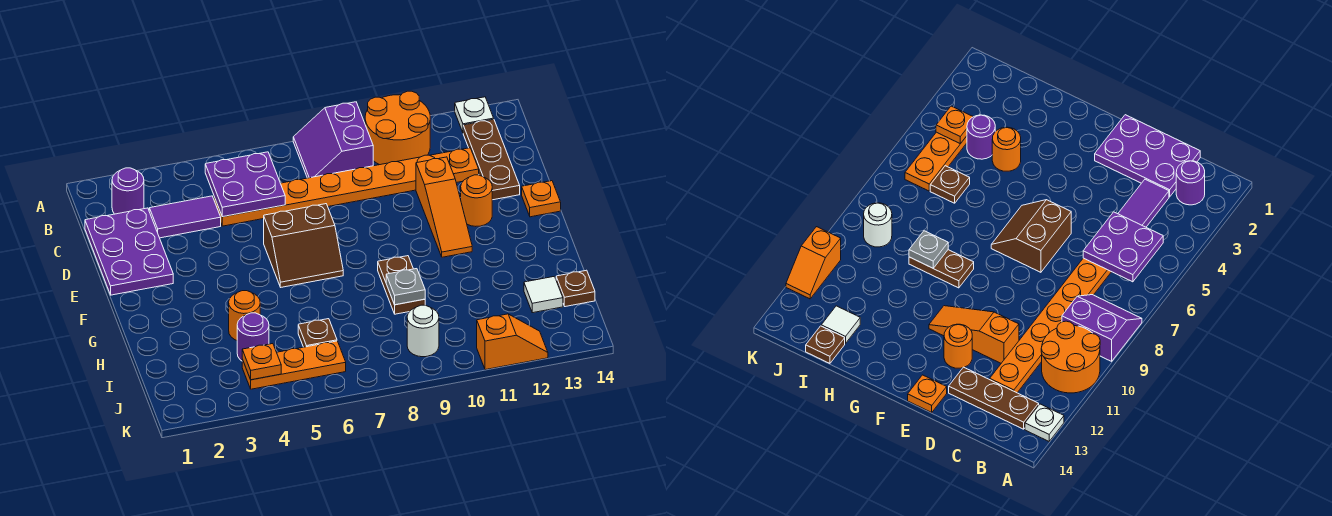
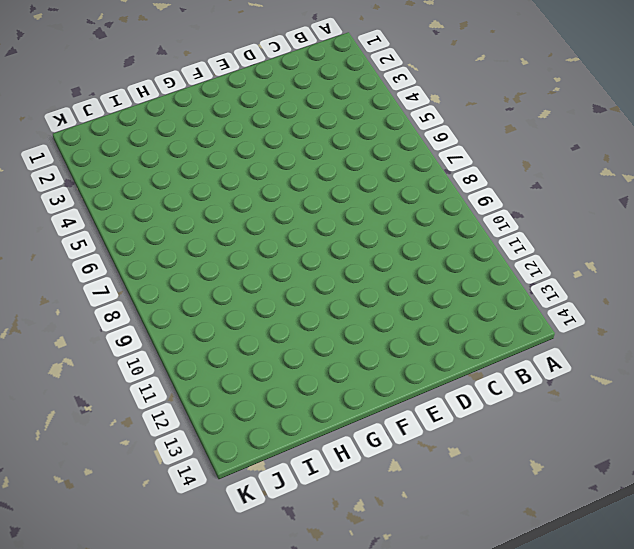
none -> purple 2x2 slope [293,102,373,178]
none -> orange 2x2 round brick [365,91,430,165]
none -> white 1x1 plate [455,97,494,132]

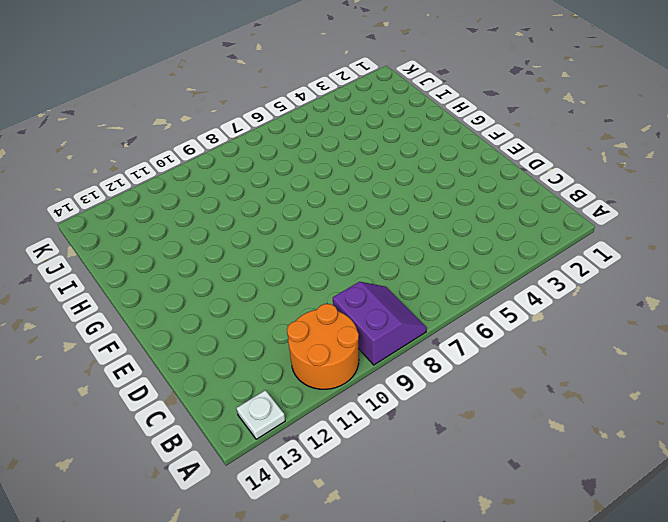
none -> purple 1x1 round brick [112,168,144,214]
none -> brown 1x3 plate [463,119,520,200]
none -> purple 2x3 plate [85,208,173,295]

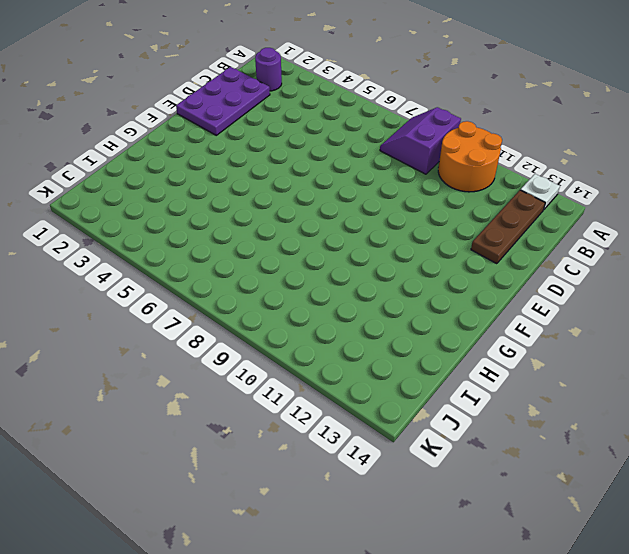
none -> purple 1x2 tile [149,196,221,238]
none -> orange 1x8 plate [214,148,479,226]
none -> orange 1x3 slope [416,157,472,257]

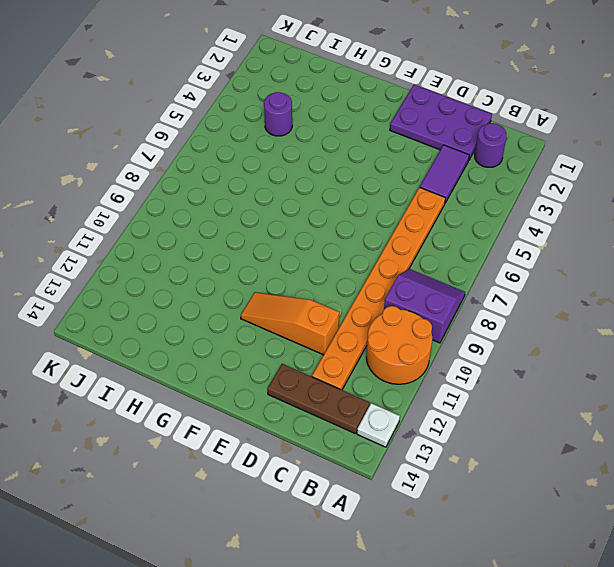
none -> brown 2x2 slope [264,204,343,287]
none -> orange 1x1 round brick [461,175,492,226]
none -> orange 1x1 plate [522,181,561,217]

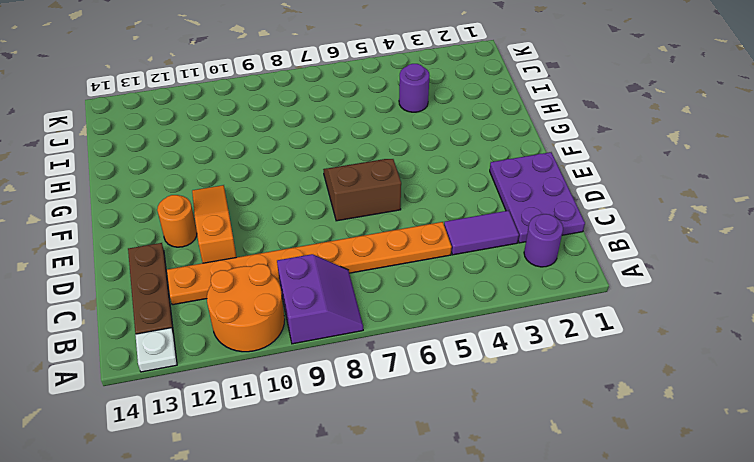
none -> orange 1x1 plate [522,181,561,217]
none -> brown 1x2 plate [378,256,425,314]
none -> orange 1x1 round brick [229,291,260,340]

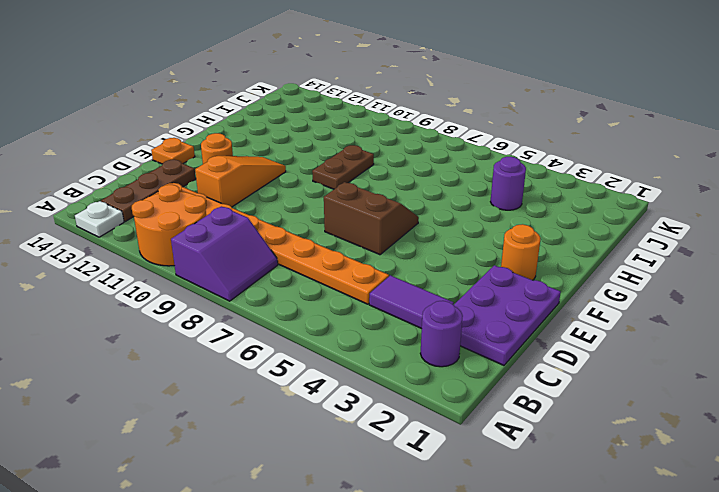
orange 1x1 round brick [501,224,540,280] -> orange 1x1 round brick moved to [229,291,260,340]
none -> brown 1x1 plate [298,319,337,347]
none -> white 1x1 tile [524,276,563,313]
none -> brown 1x1 plate [556,270,595,307]

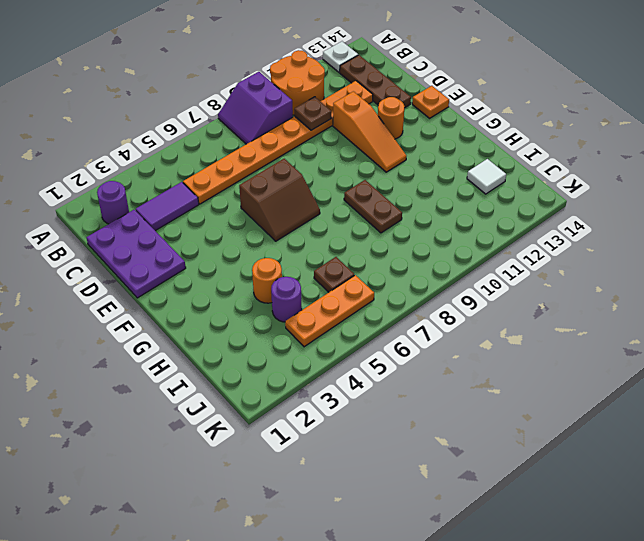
brown 1x1 plate [294,97,331,130] -> brown 1x1 plate moved to [556,270,595,307]
none -> white 1x1 round brick [407,305,439,357]
none -> orange 1x2 slope [477,314,548,370]
none -> purple 2x2 plate [205,152,285,217]

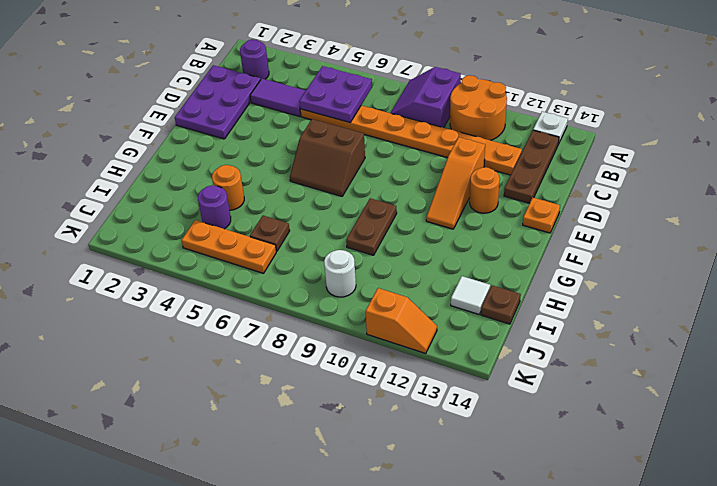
none -> grey 1x1 plate [386,269,425,305]
none -> orange 1x1 plate [242,344,281,380]

